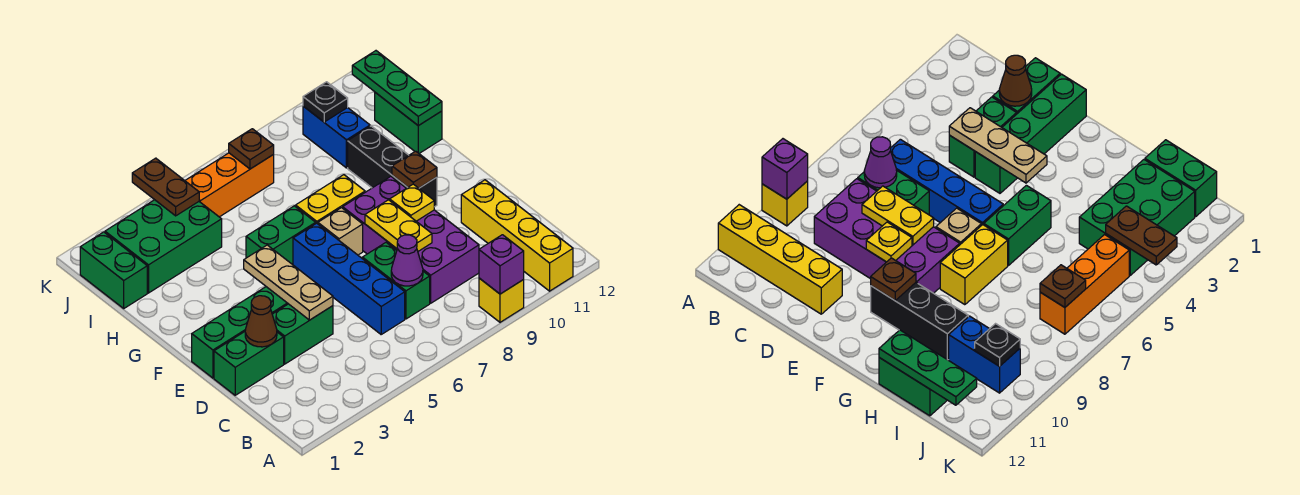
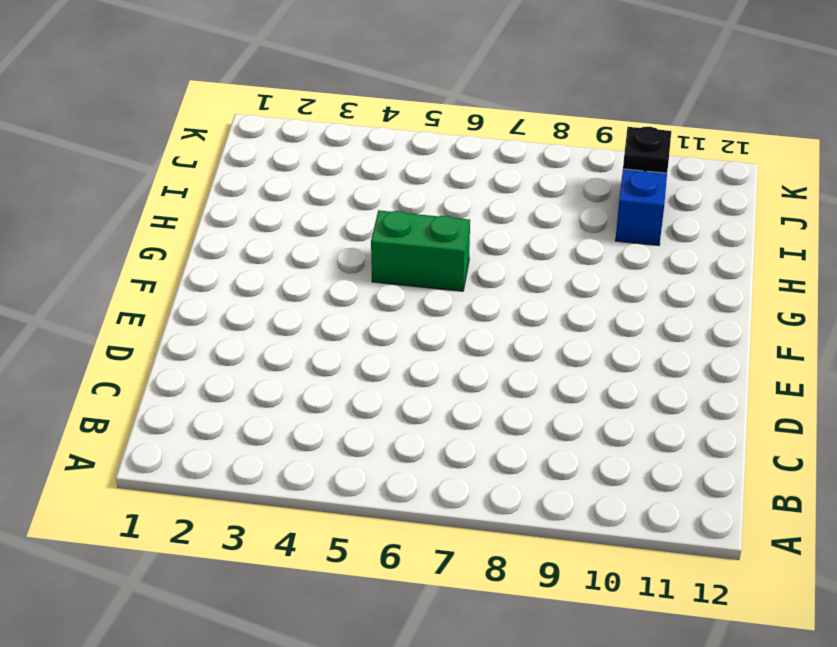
none -> yellow 1x1 brick [479,278,524,322]
none -> yellow 1x4 brick [461,180,573,291]
none -> blue 1x4 brick [293,223,405,334]

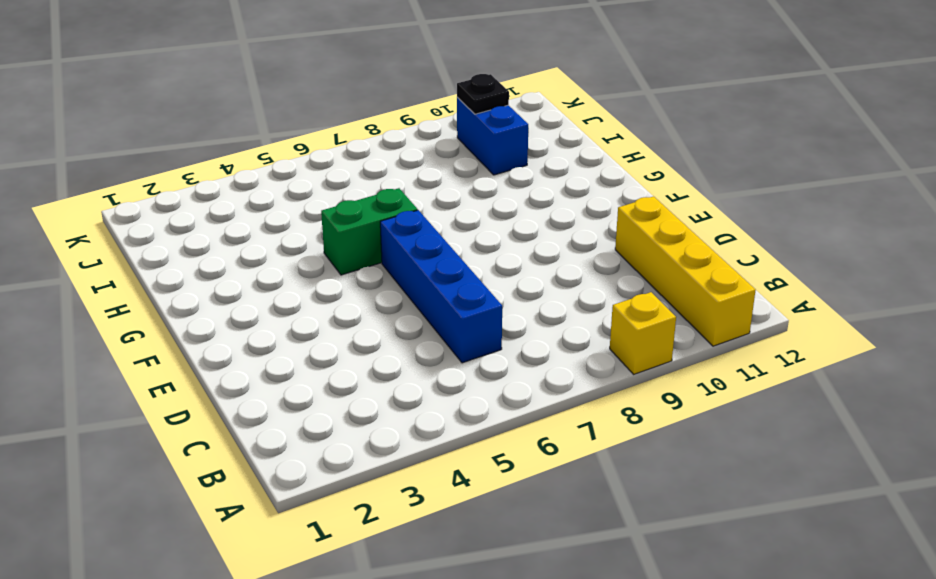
none -> green 1x2 brick [362,243,430,319]
none -> purple 2x4 brick [343,177,479,303]
none -> green 1x2 brick [214,332,284,395]

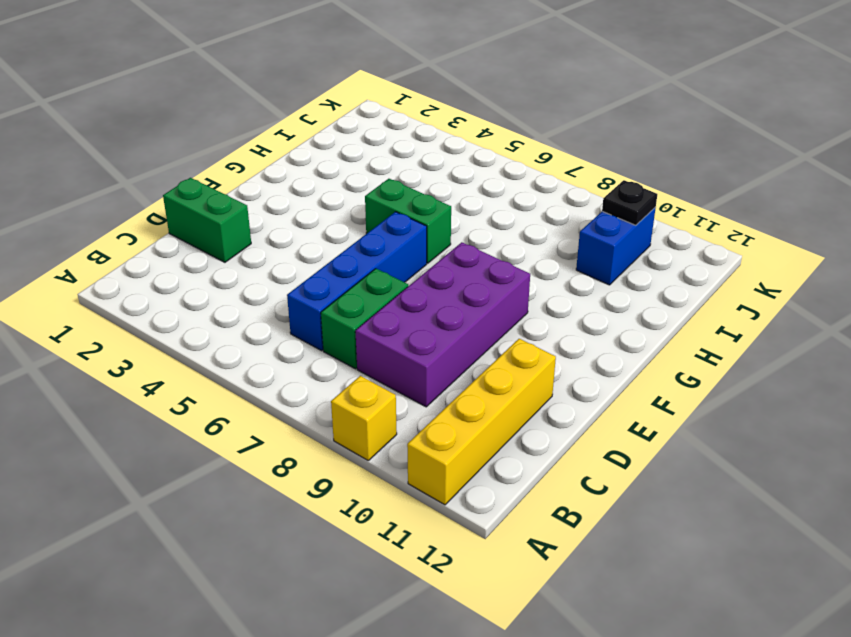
none -> green 1x2 brick [272,304,333,364]
none -> green 1x4 brick [192,287,288,378]
none -> tan 1x1 brick [318,208,363,255]

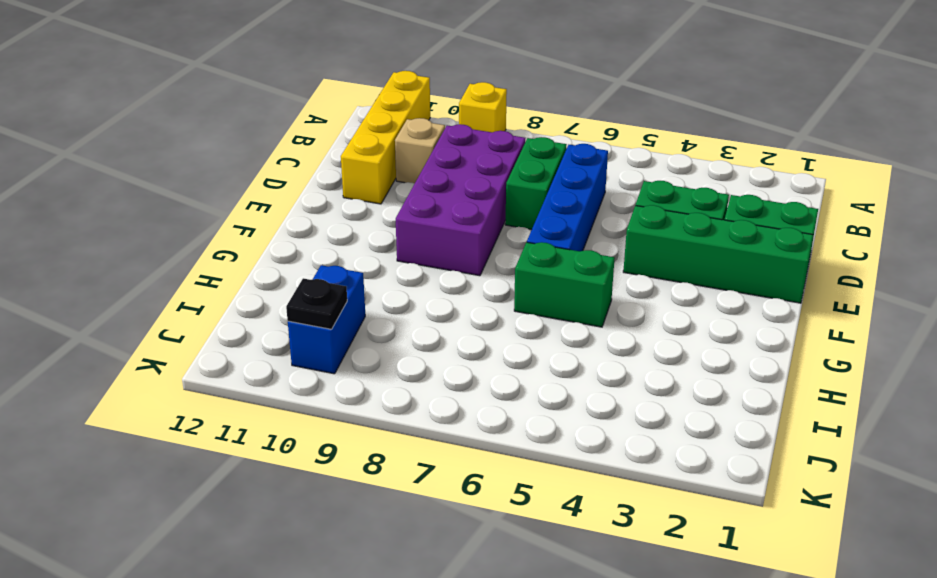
tan 1x1 brick [395,118,445,183] -> tan 1x1 brick moved to [318,208,363,255]
none -> black 1x3 brick [348,126,437,207]
none -> yellow 1x2 brick [296,175,365,224]
none -> green 1x2 brick [375,92,442,153]

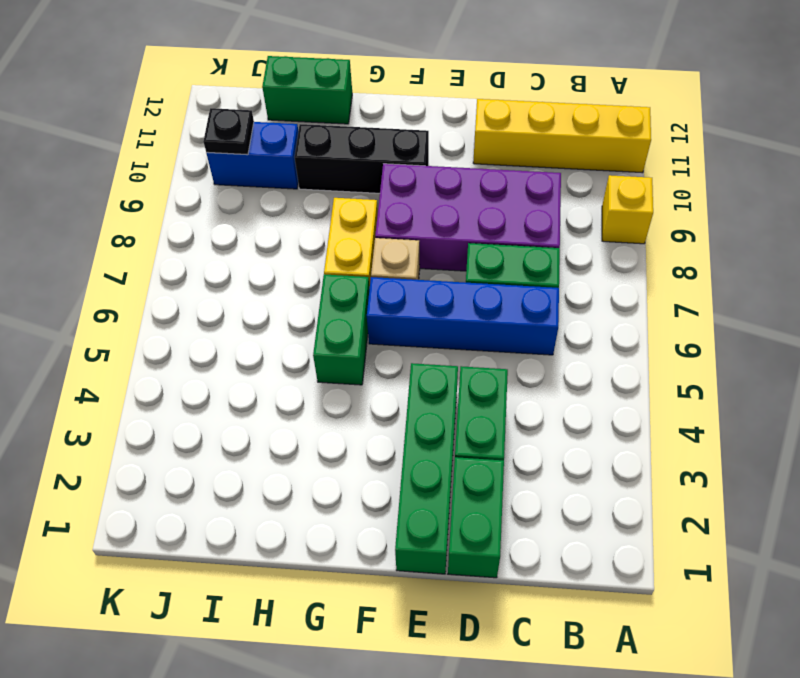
none -> green 1x2 brick [80,232,147,308]
none -> green 2x3 brick [105,200,222,293]
none -> orange 1x3 brick [185,153,274,217]

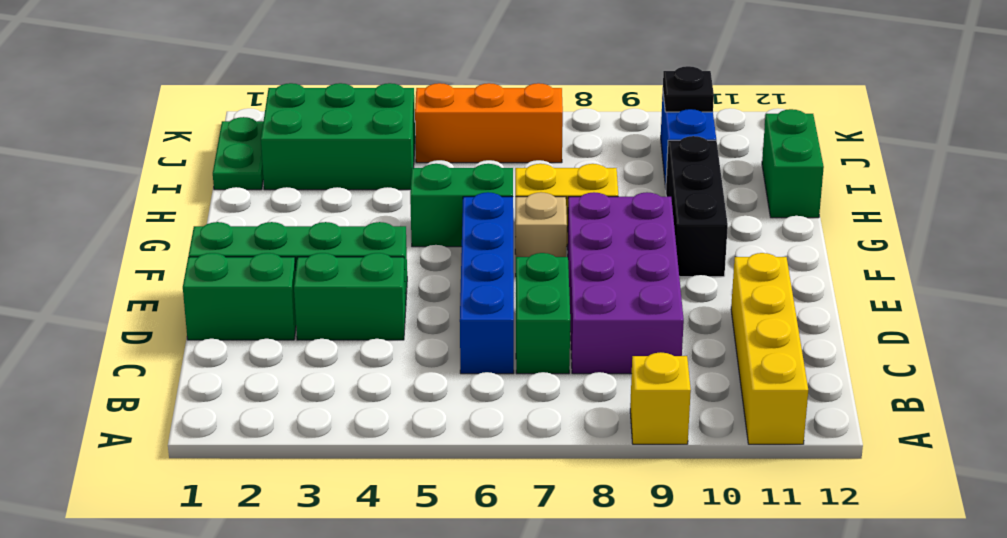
green 1x2 plate [213,117,263,190] -> green 1x2 brick [80,232,147,308]
none -> purple 1x1 brick [479,235,524,294]
none -> purple 1x1 cone [391,235,423,286]
none -> brown 1x1 cone [245,296,277,347]

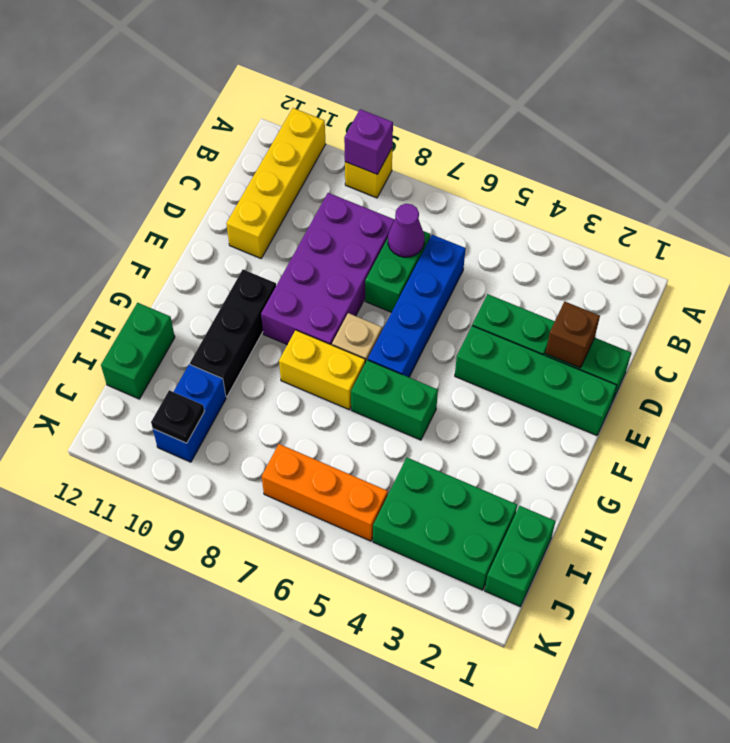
brown 1x1 brick [545,302,600,368] -> brown 1x1 cone [245,296,277,347]
none -> tan 1x3 plate [244,245,333,320]
none -> yellow 1x2 plate [365,200,432,251]
none -> yellow 1x1 plate [390,184,434,221]

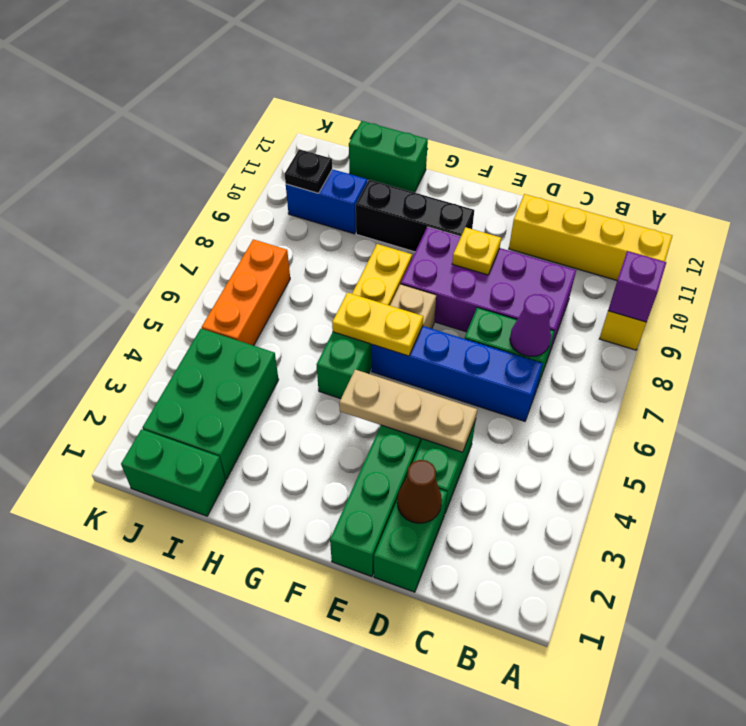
yellow 1x2 plate [332,293,423,356] -> yellow 1x2 plate moved to [365,200,432,251]
none -> brown 1x1 plate [392,151,437,188]
none -> green 1x3 plate [352,51,442,126]
none -> brown 1x2 plate [132,158,199,216]

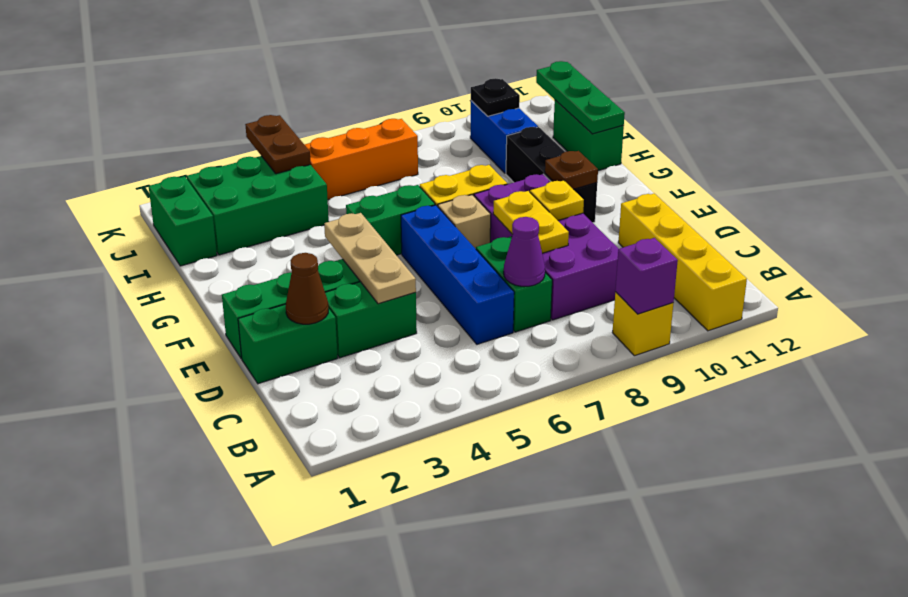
none -> brown 1x1 plate [229,129,274,169]

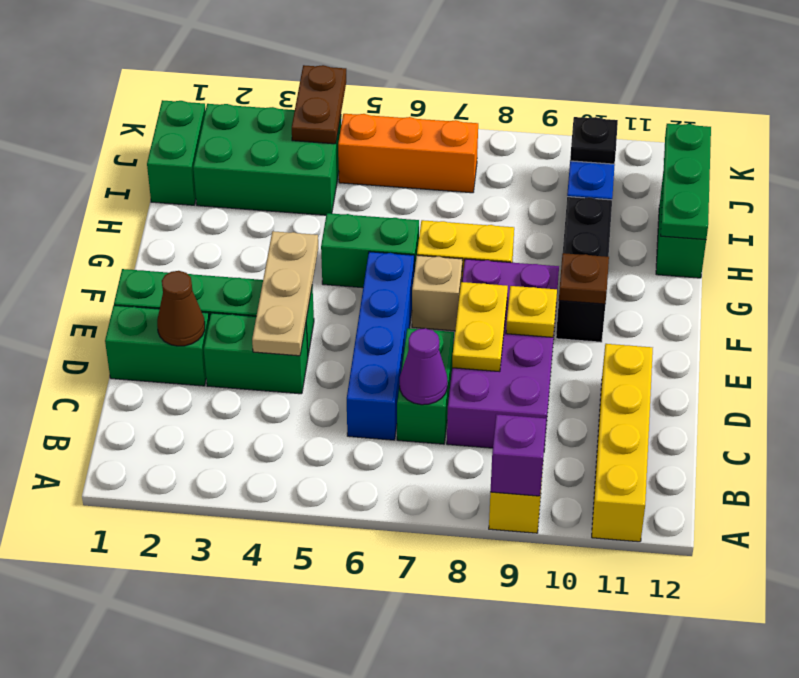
none -> brown 1x1 plate [229,129,274,169]

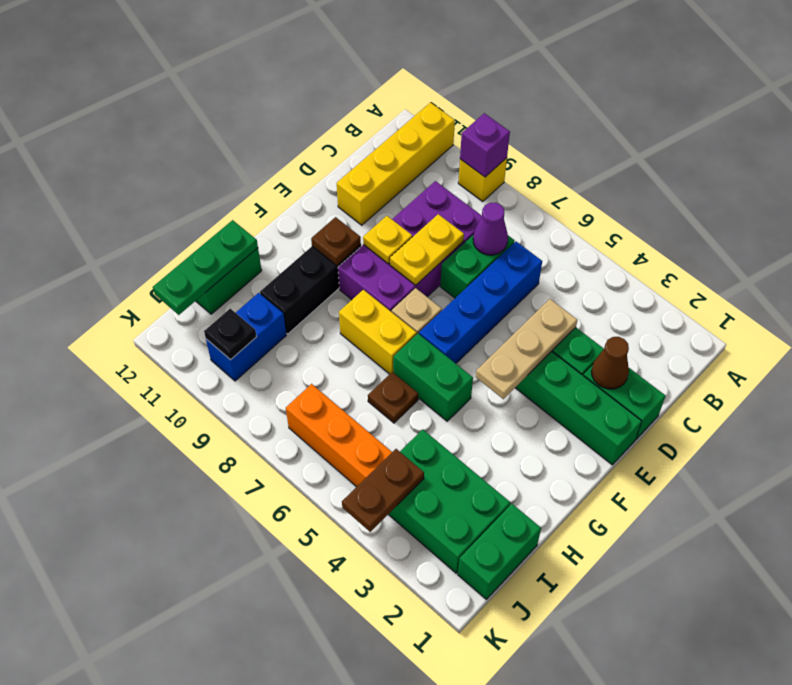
brown 1x1 plate [368,372,418,423] -> brown 1x1 plate moved to [229,129,274,169]

